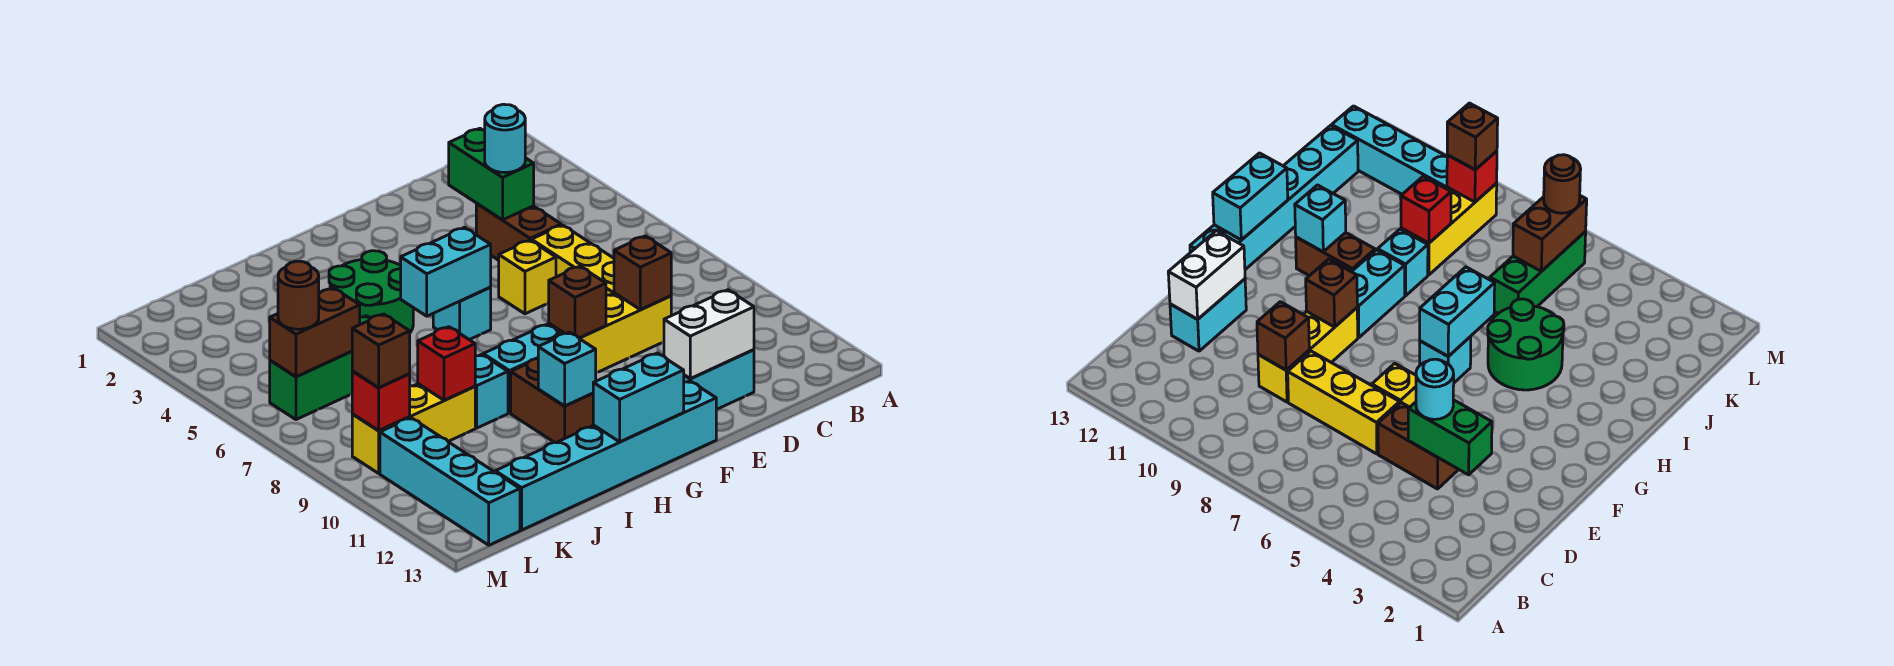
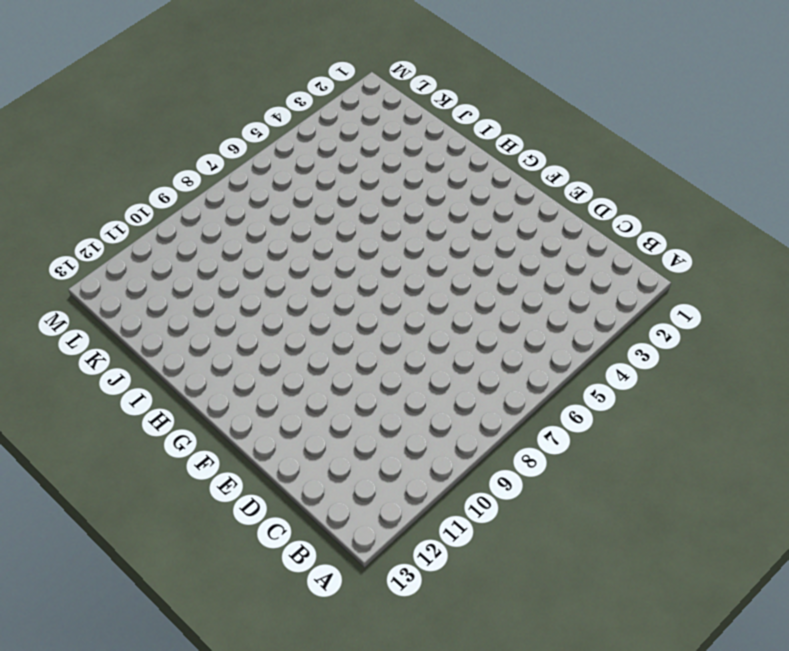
none -> brown 1x2 brick [476,204,561,260]
none -> yellow 1x3 brick [531,225,614,295]
none -> yellow 1x3 brick [549,293,671,373]

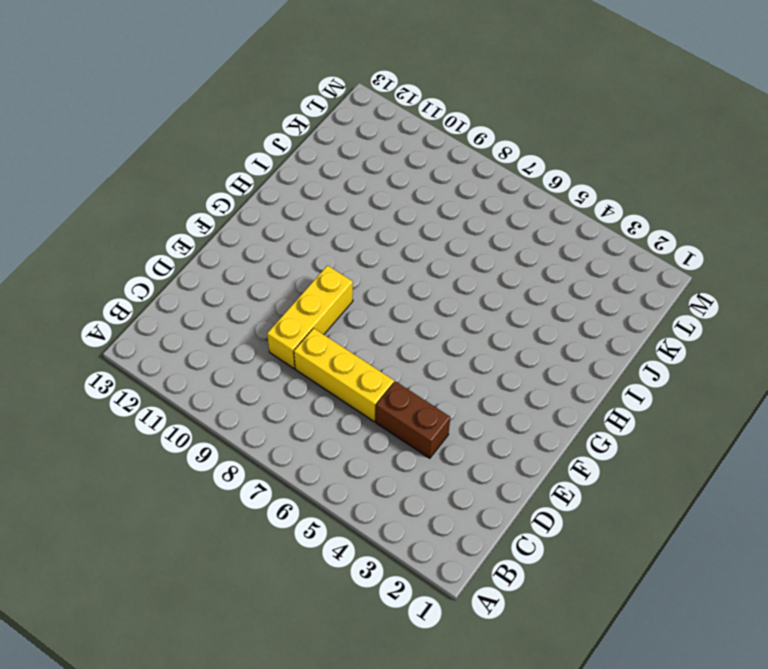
none -> cyan 1x2 brick [684,350,754,410]
none -> yellow 1x1 brick [499,240,556,314]
none -> cyan 1x6 brick [495,381,716,530]

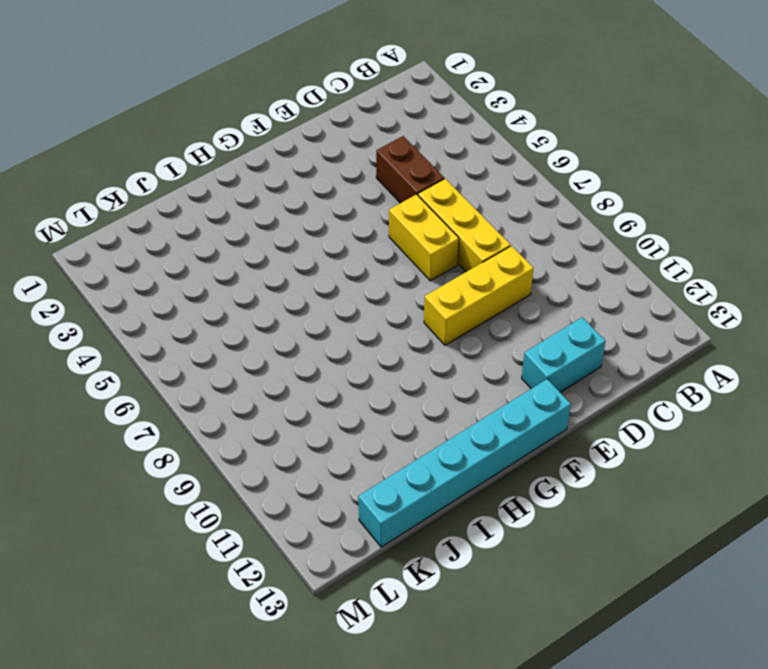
yellow 1x2 brick [389,194,459,281] -> yellow 1x1 brick [499,240,556,314]
none -> cyan 1x1 brick [433,287,491,340]
none -> cyan 1x2 brick [483,324,562,413]
none -> green 2x2 round brick [329,251,413,332]

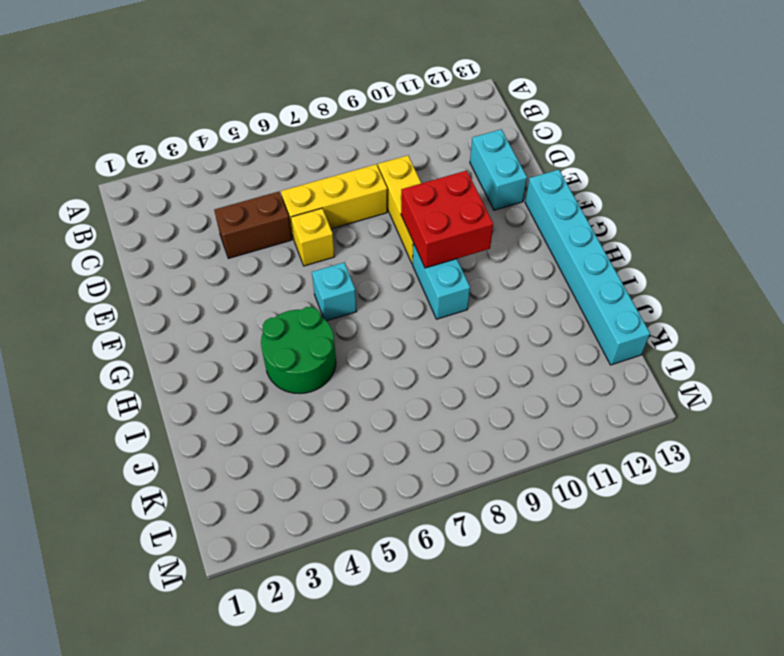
red 2x2 brick [401,171,493,268] -> brown 1x1 brick [549,266,606,338]
none -> brown 1x2 brick [511,358,593,443]
none -> cyan 1x1 brick [475,354,508,428]
none -> green 1x3 brick [270,316,370,420]

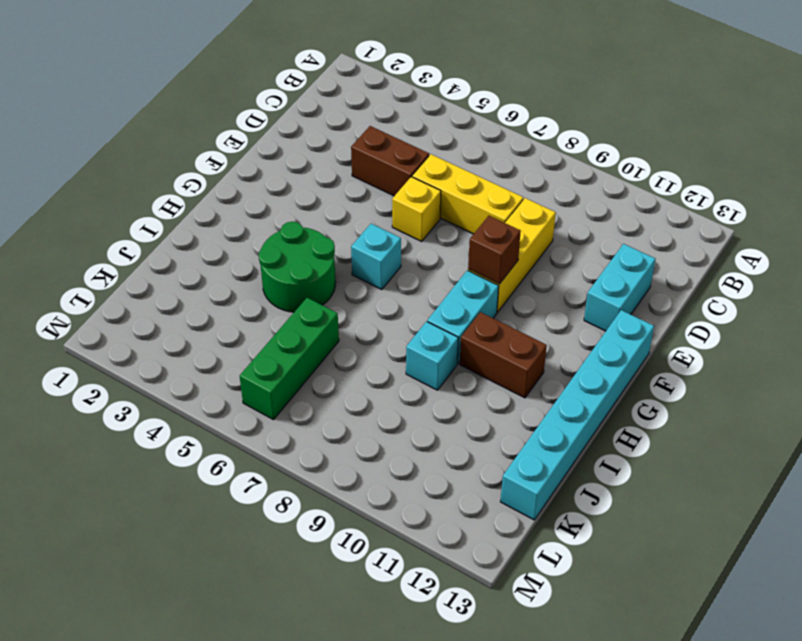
none -> yellow 1x3 brick [352,384,475,473]
none -> cyan 1x4 brick [380,418,520,545]
none -> green 1x2 brick [449,128,534,220]

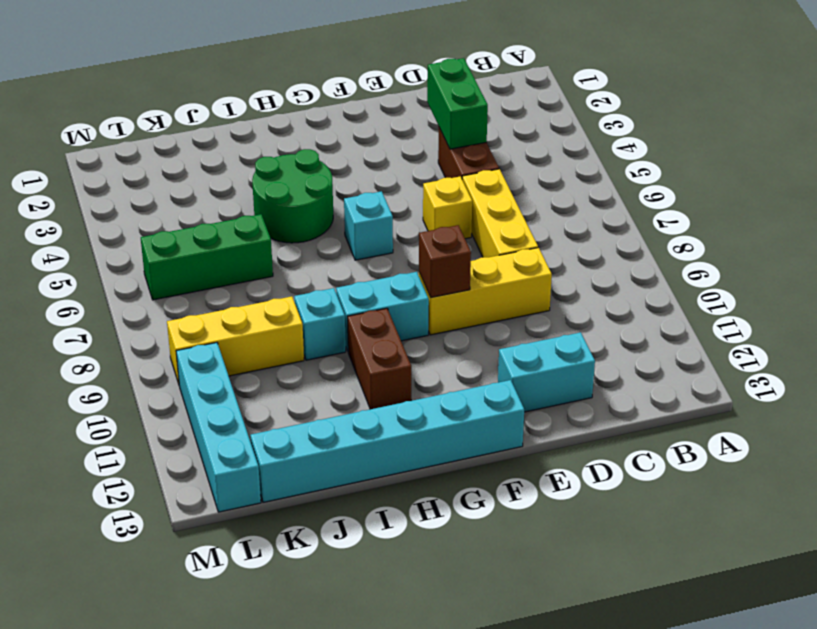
none -> brown 1x1 brick [614,236,671,310]
none -> white 1x2 brick [664,290,754,379]
none -> cyan 1x2 brick [401,227,491,316]

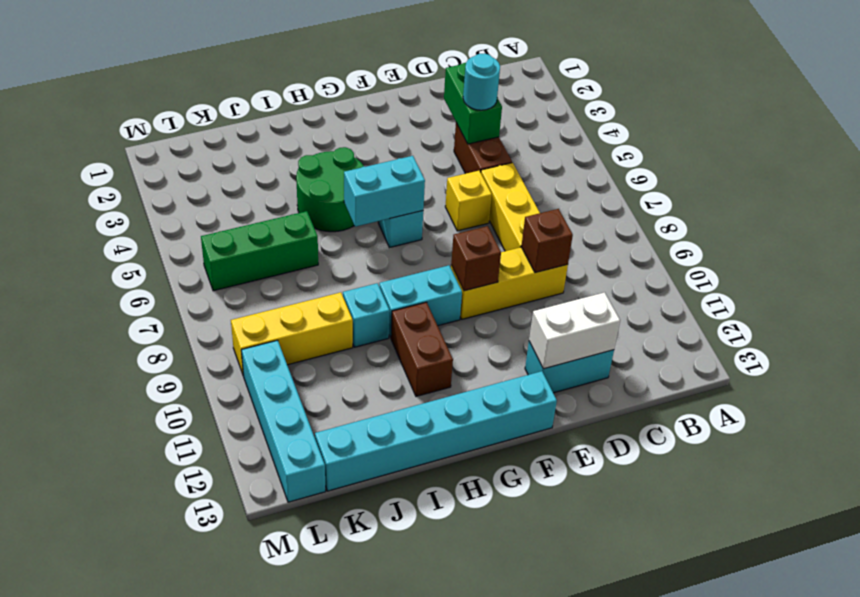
none -> cyan 1x2 brick [593,353,684,442]
none -> cyan 1x1 brick [538,332,596,406]
none -> red 1x1 brick [418,327,475,400]

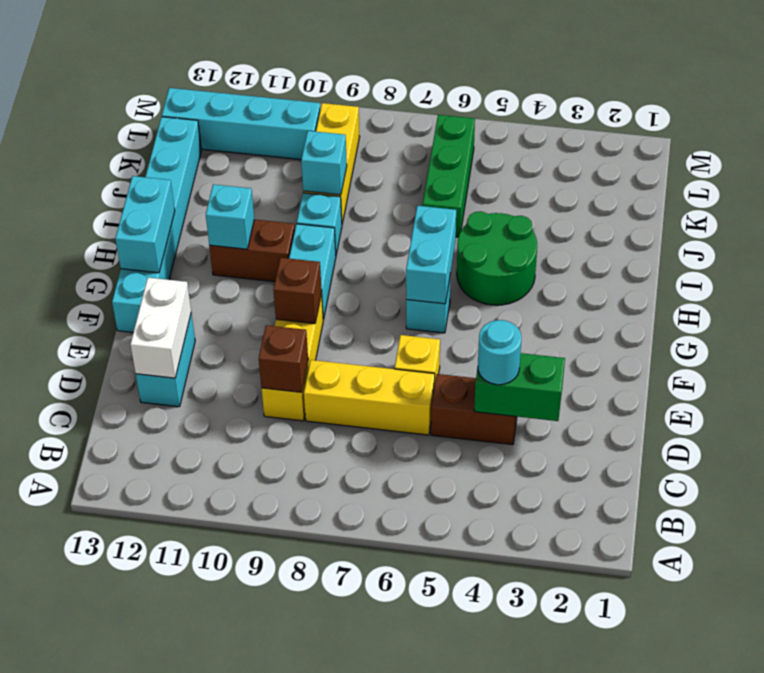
cyan 1x1 brick [301,131,347,195] -> red 1x1 brick [418,327,475,400]
none -> brown 1x2 brick [270,288,360,377]
none -> red 1x1 brick [352,371,410,430]
none -> brown 1x1 round brick [278,261,319,329]

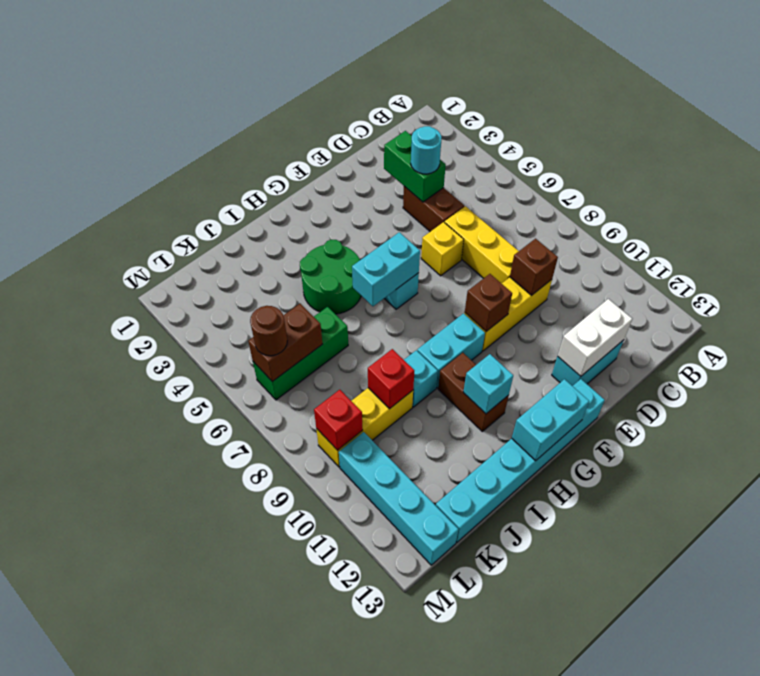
none -> brown 1x1 brick [352,314,410,388]

